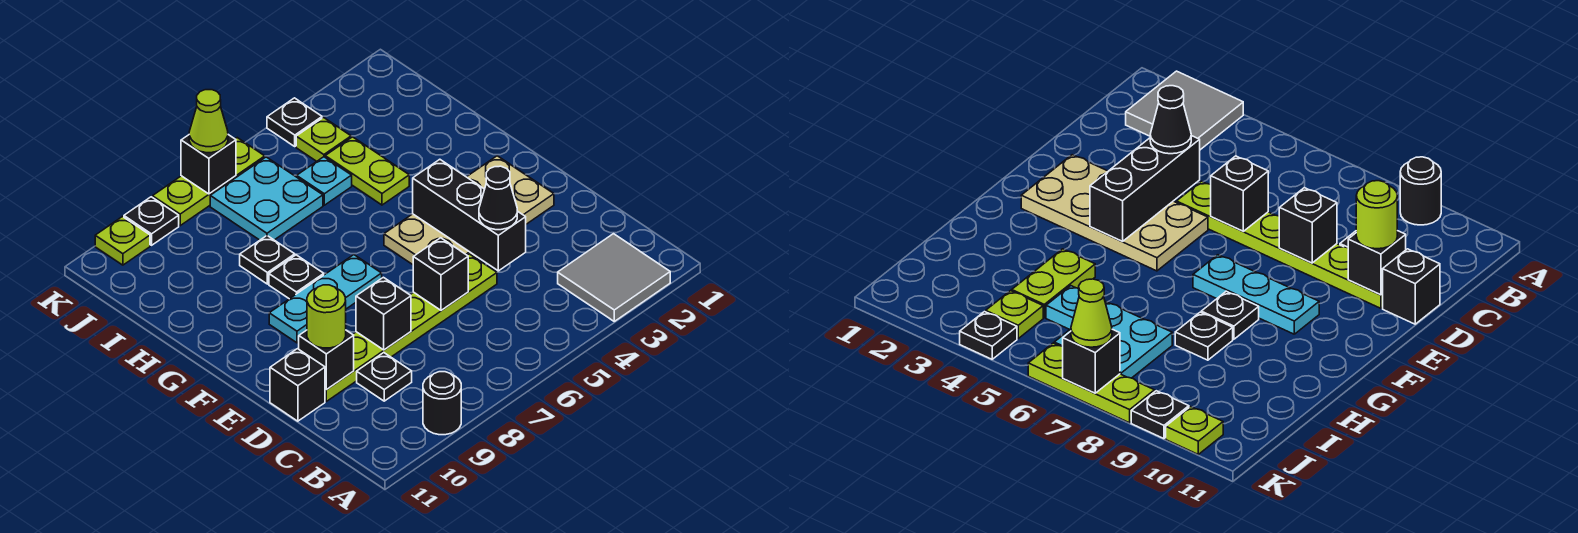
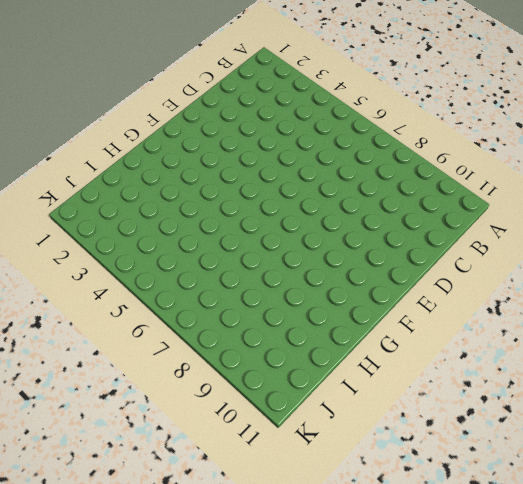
none -> grey 2x2 tile [558,234,670,321]
none -> black 1x1 round brick [423,372,461,435]
none -> black 1x1 plate [357,353,412,401]

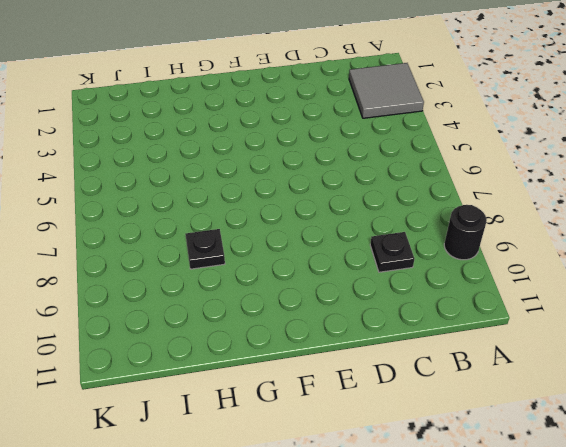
none -> lime 1x6 plate [325,254,497,401]
none -> black 1x1 brick [270,349,325,421]
none -> tan 2x4 plate [384,156,554,265]

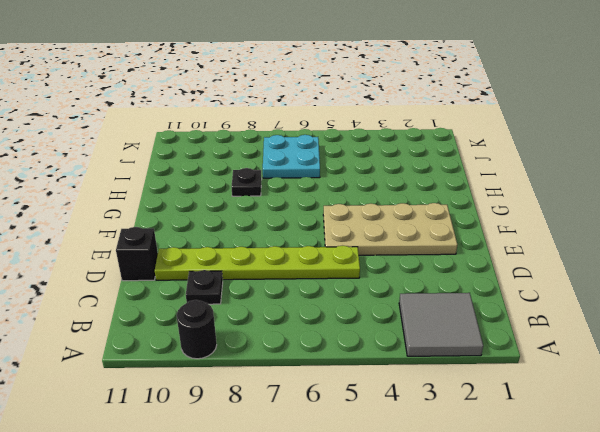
none -> cyan 1x3 plate [269,255,382,343]
none -> black 1x1 plate [269,255,324,299]
none -> lime 1x2 plate [325,137,409,205]

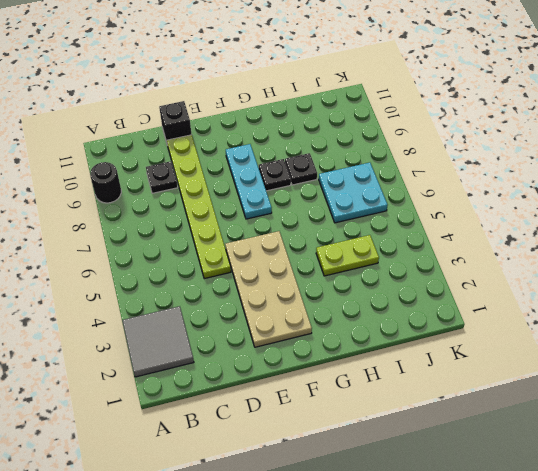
none -> cyan 1x1 plate [297,157,352,205]
none -> lime 1x1 plate [296,118,351,161]
none -> black 1x1 plate [267,98,322,146]

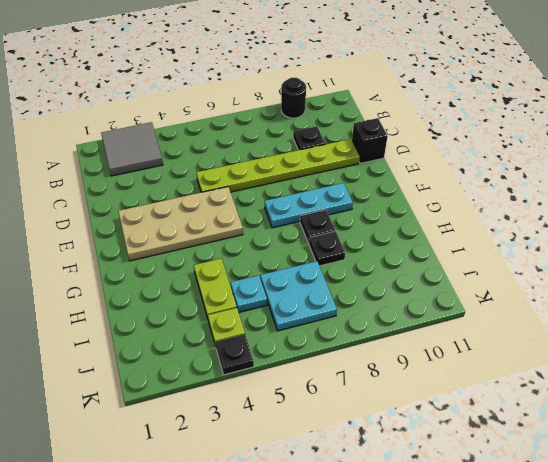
none -> lime 1x3 plate [153,138,265,226]
none -> black 1x1 plate [124,197,179,245]
none -> lime 1x1 plate [95,217,150,265]

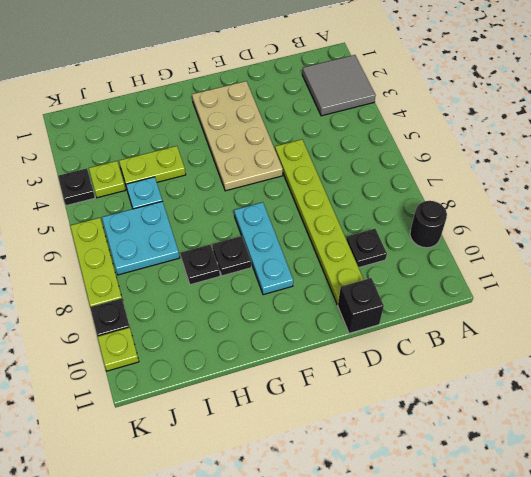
none -> black 1x3 brick [413,159,526,271]
none -> black 1x1 brick [413,238,468,310]
none -> black 1x1 brick [356,277,411,350]

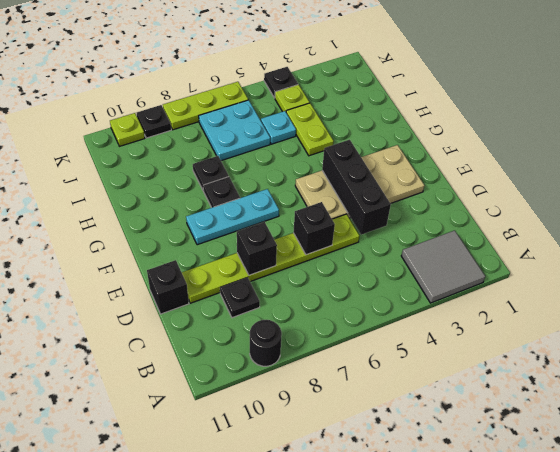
none -> black 1x1 brick [299,330,354,390]
none -> black 1x1 brick [181,135,236,194]
none -> black 1x1 cone [479,166,517,230]

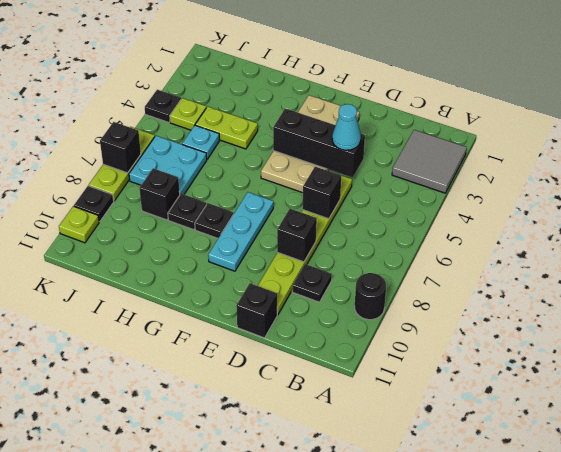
cyan 1x1 cone [332,104,361,150] -> black 1x1 cone [479,166,517,230]
black 1x1 brick [139,168,180,220] -> black 1x1 brick moved to [299,330,354,390]
none -> lime 1x1 round brick [307,285,346,348]
none -> lime 1x1 cone [189,90,228,153]

